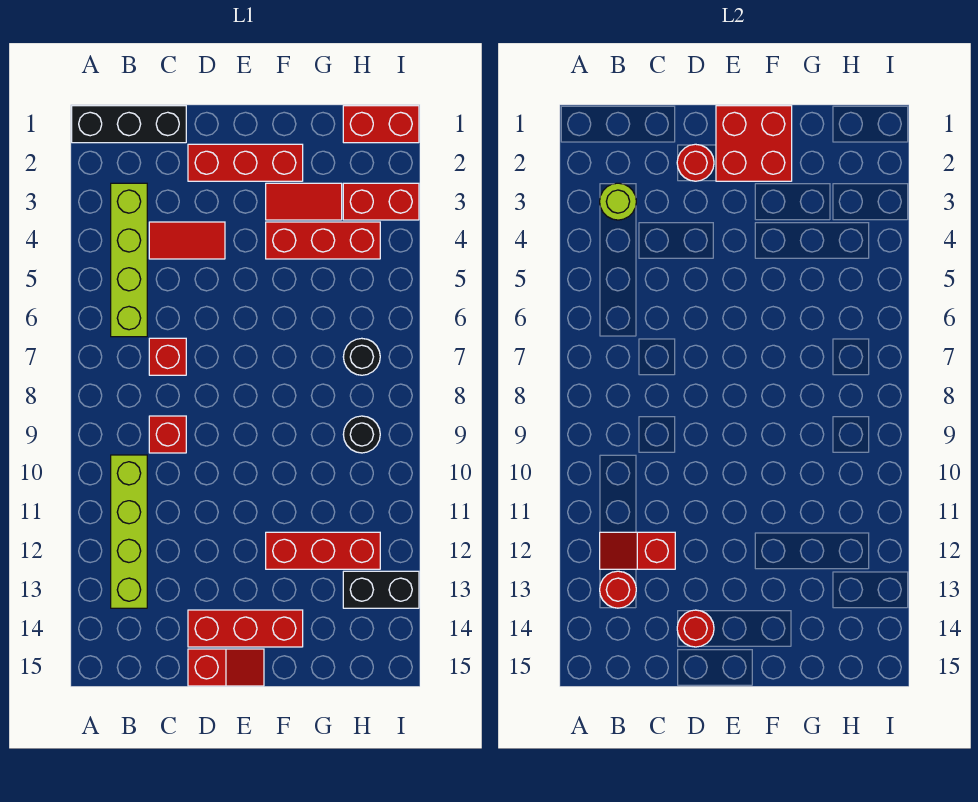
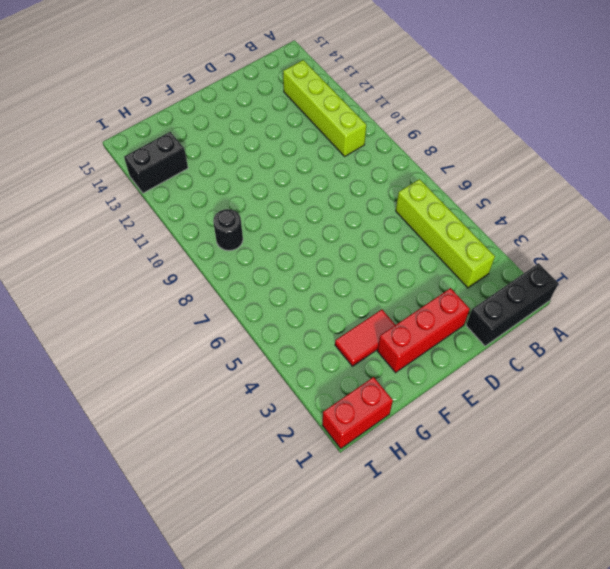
none -> red 1x2 tile [149,222,225,259]
none -> red 1x1 brick [149,338,186,375]
none -> red 1x1 brick [149,416,186,453]

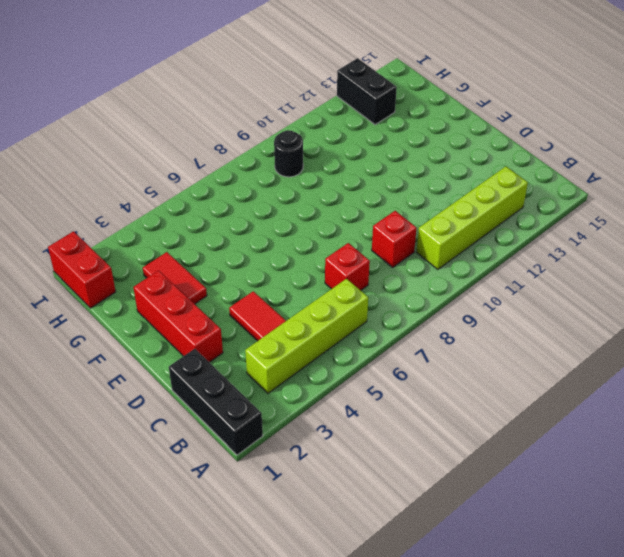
none -> red 1x3 brick [188,610,303,647]
none -> red 1x2 slope [188,649,264,686]
none -> red 1x3 brick [266,222,380,259]

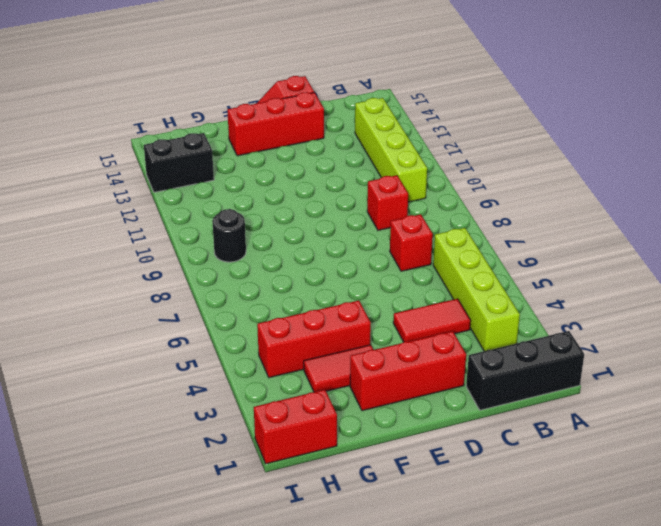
none -> red 1x3 brick [266,532,380,569]
none -> red 1x2 brick [343,183,419,220]
none -> black 1x1 round brick [343,338,380,375]

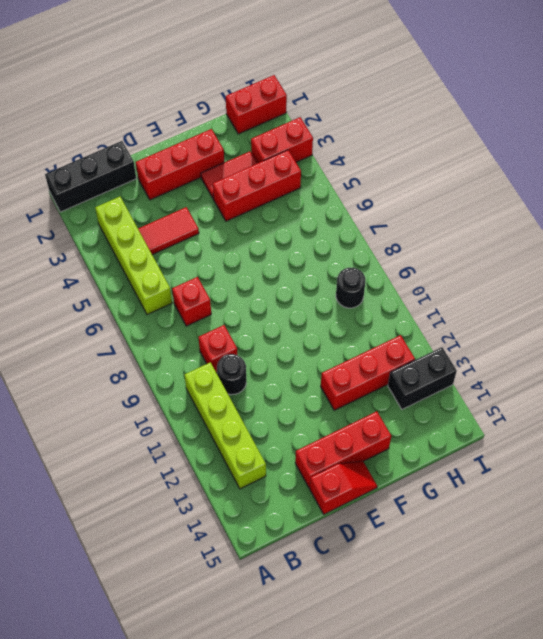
black 1x1 round brick [217,354,246,395] -> black 1x1 round brick moved to [343,338,380,375]
none -> lime 1x1 round brick [600,183,636,220]
none -> red 1x2 slope [600,532,675,569]
none -> red 1x1 round brick [600,571,636,608]

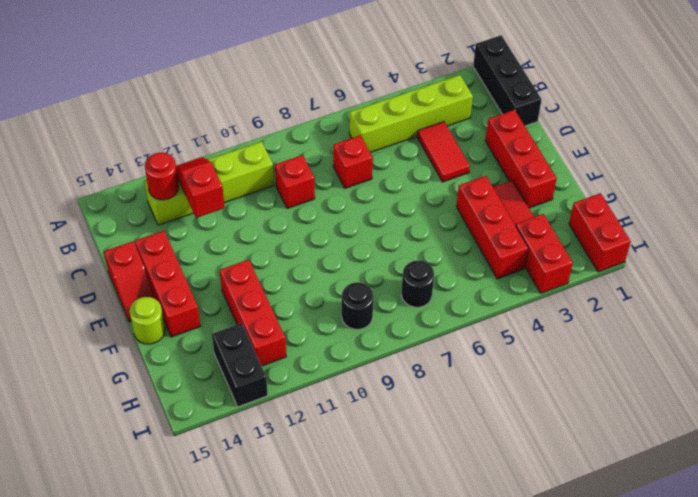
lime 1x1 round brick [129,297,165,344] -> lime 1x1 round brick moved to [600,183,636,220]
none -> red 1x1 round brick [677,144,714,181]
none -> red 1x1 round brick [677,610,714,647]
none -> red 2x2 brick [716,106,792,181]

